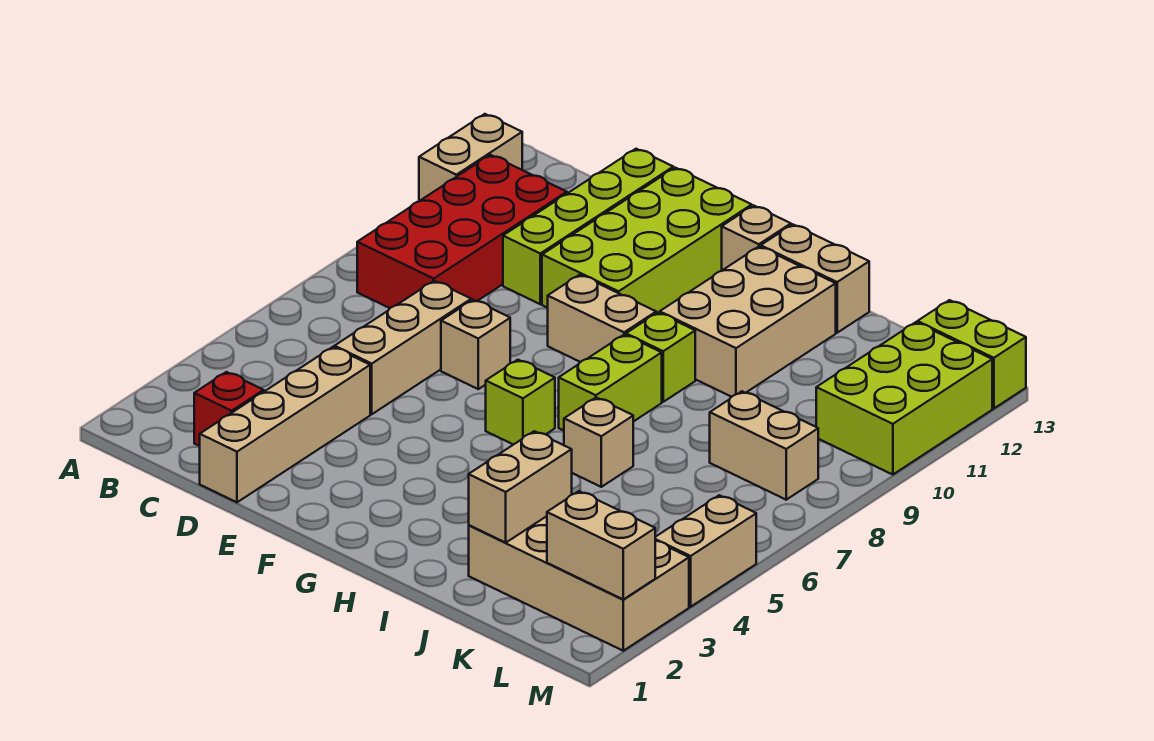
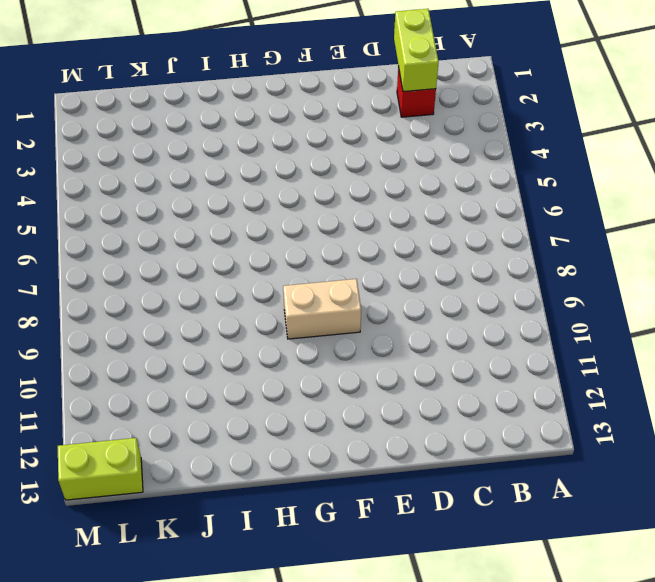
lime 1x2 brick [394,9,439,92] -> lime 1x2 brick moved to [559,335,662,431]
none -> tan 1x2 brick [419,114,522,201]
none -> red 2x4 brick [357,155,567,308]
none -> tan 1x4 brick [200,347,370,502]

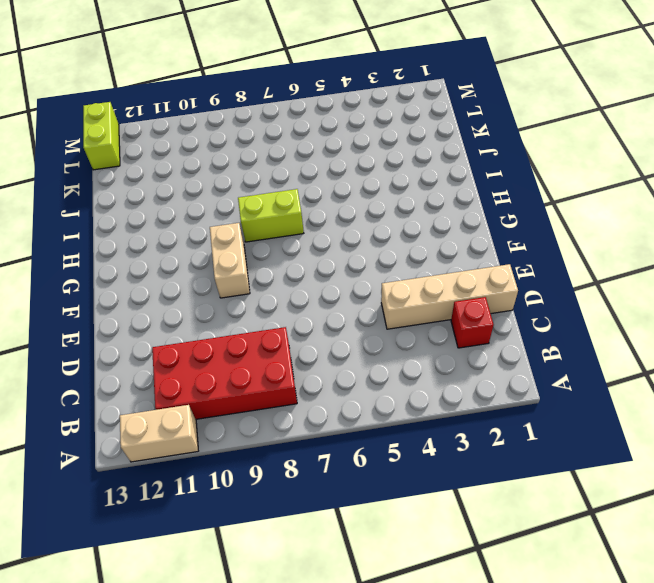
none -> tan 1x3 brick [335,281,471,414]
none -> lime 1x4 brick [503,149,673,304]
none -> tan 1x1 brick [441,300,510,389]

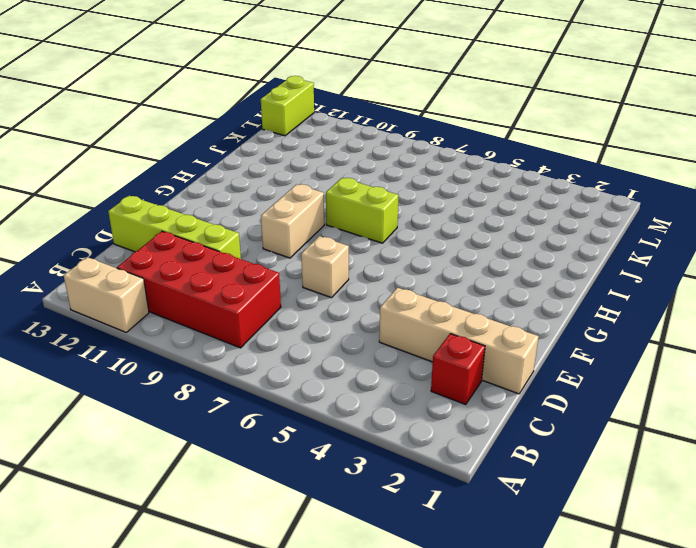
none -> tan 1x3 brick [335,281,471,414]
none -> lime 2x4 brick [542,168,752,313]
none -> lime 1x1 brick [486,360,555,445]

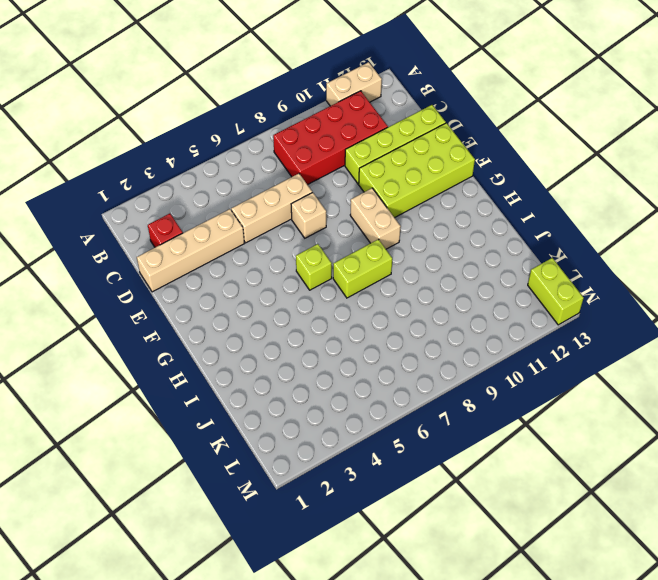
none -> tan 1x1 brick [722,205,791,270]
none -> lime 1x1 brick [626,313,695,402]
none -> tan 2x3 brick [660,247,836,397]

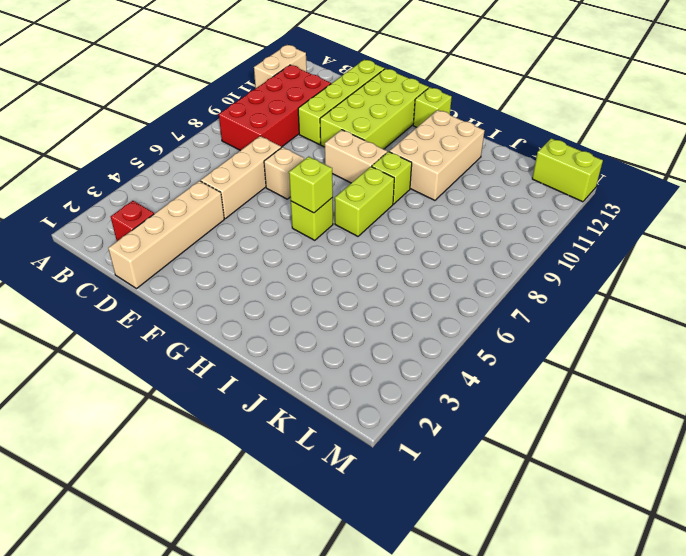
lime 1x1 brick [289,157,333,213] -> none
lime 1x1 brick [413,87,452,127] -> tan 1x1 brick [722,205,791,270]
none -> tan 1x2 brick [761,224,869,333]
none -> tan 1x1 brick [564,398,633,487]
none -> tan 2x4 brick [469,516,689,651]

